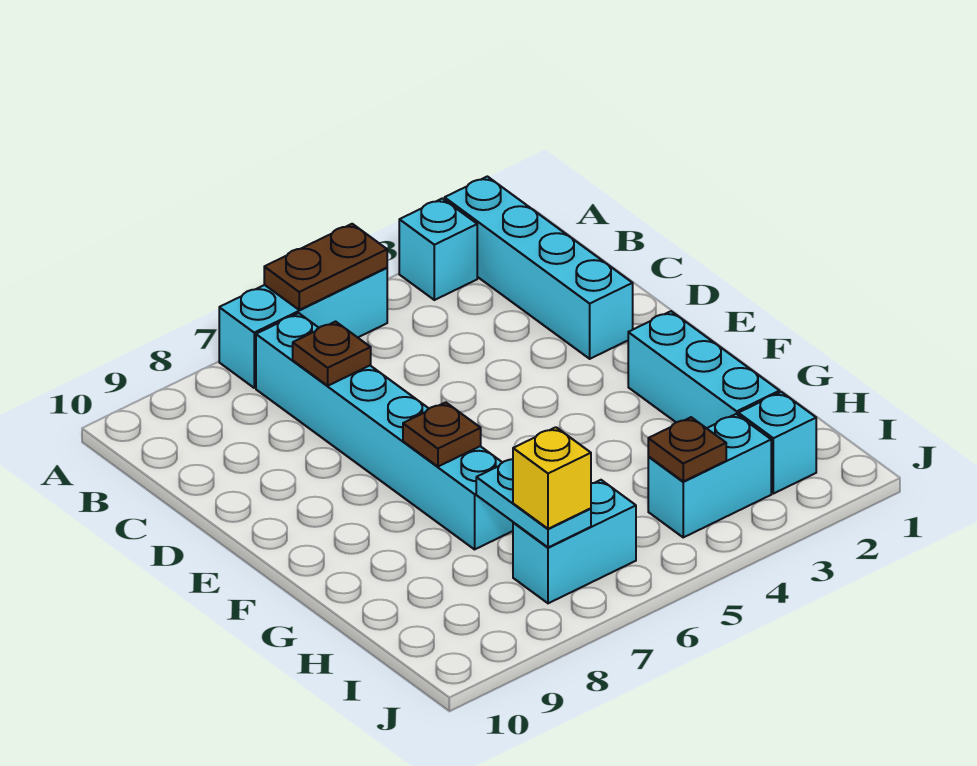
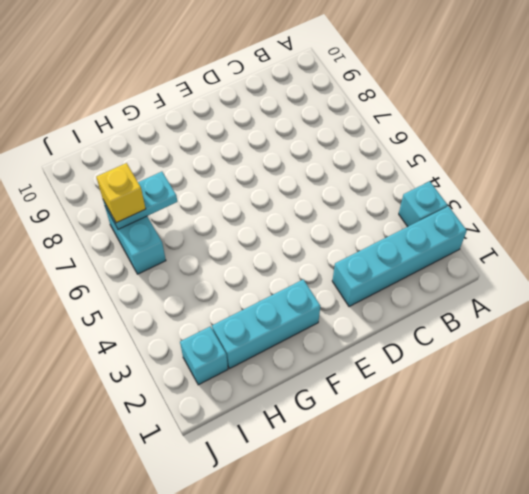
none -> cyan 1x3 brick [219,268,388,388]
none -> cyan 1x6 brick [256,313,513,549]
none -> cyan 1x2 brick [648,414,771,537]

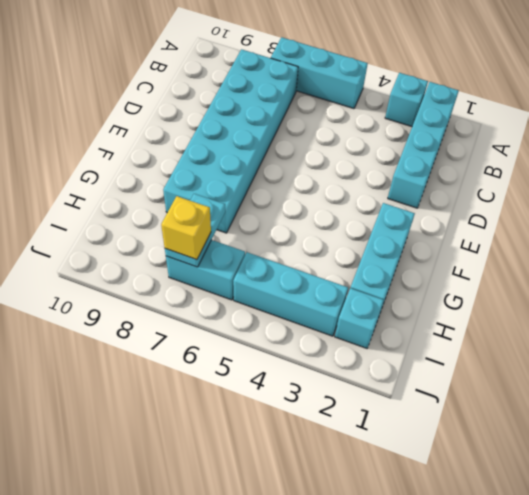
cyan 2x6 brick [163,49,298,233] -> cyan 1x6 brick [256,313,513,549]
cyan 1x3 brick [233,252,348,336] -> cyan 1x2 brick [648,414,771,537]
none -> brown 1x2 plate [264,224,387,310]
none -> brown 1x1 plate [293,322,371,386]
none -> brown 1x1 plate [403,402,481,467]

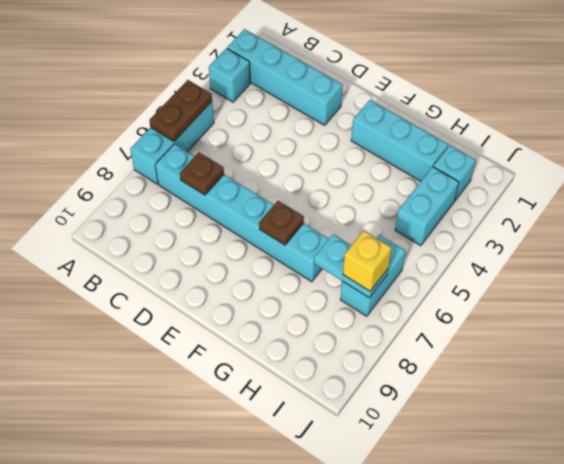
none -> brown 1x1 plate [648,417,726,482]

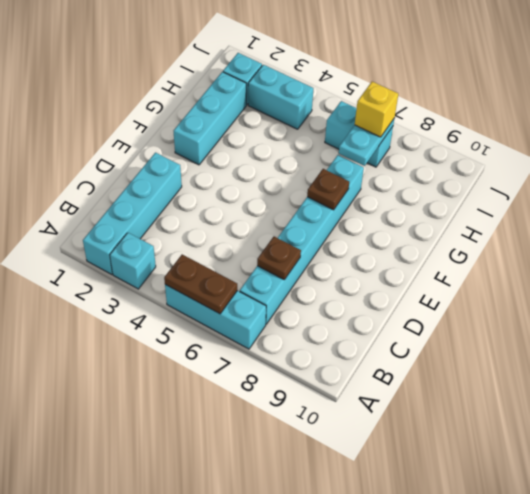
none -> brown 1x1 plate [648,417,726,482]

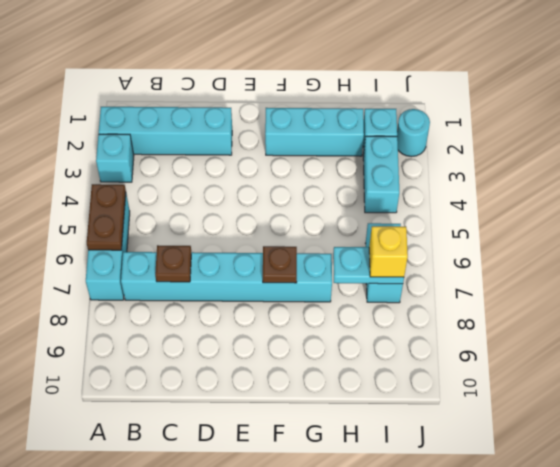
cyan 1x1 round brick [397,109,430,157] -> none
none -> brown 1x1 plate [648,417,726,482]

